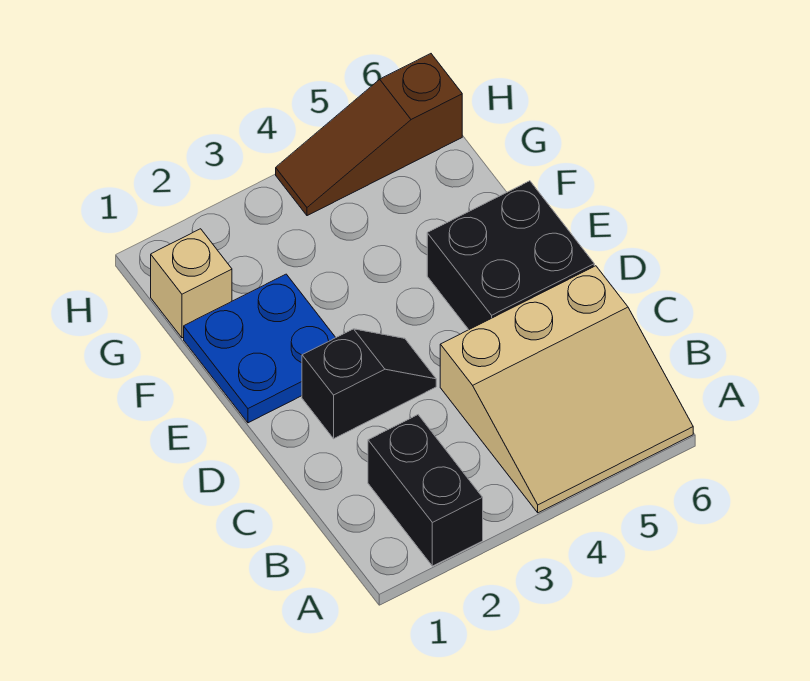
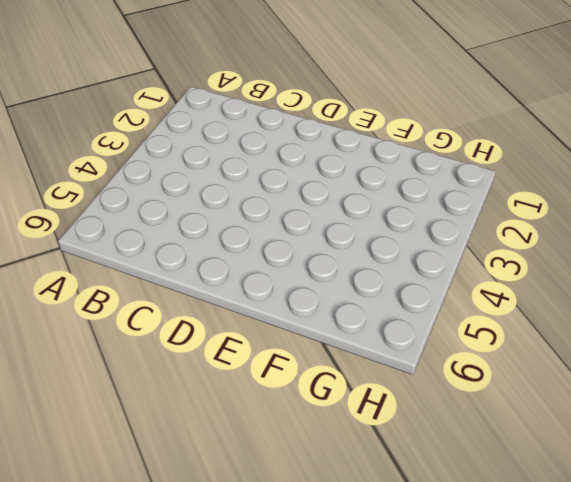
none -> black 1x2 brick [368,415,483,566]
none -> tan 3x3 slope [440,266,693,513]

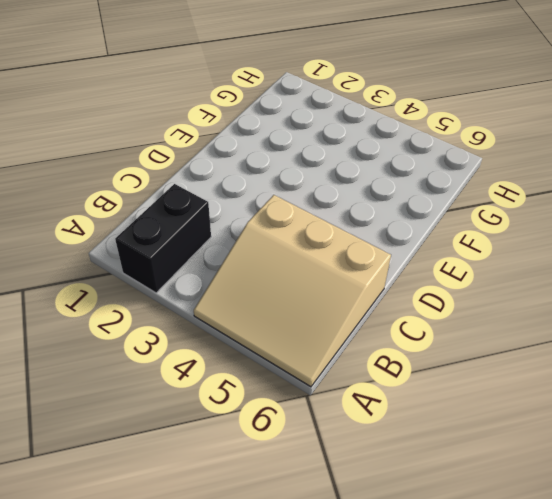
none -> black 1x2 slope [302,329,436,439]
none -> black 2x2 brick [427,181,594,329]

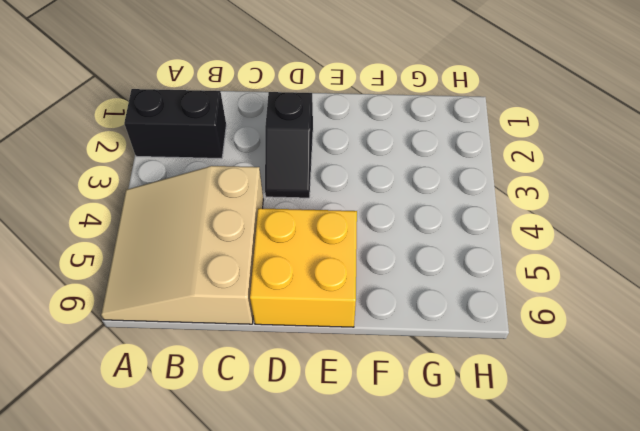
yellow 2x2 brick [250,208,357,327] -> black 2x2 brick [427,181,594,329]
none -> blue 2x2 plate [184,274,336,423]
none -> tan 1x1 brick [151,229,232,338]

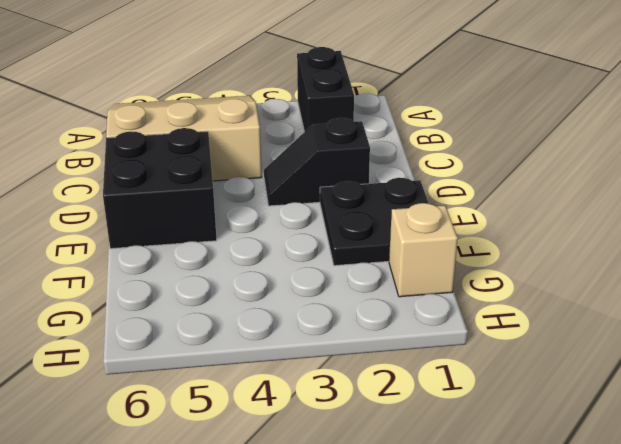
black 2x2 plate [320,178,428,266] -> blue 2x2 plate [184,274,336,423]
none -> brown 1x3 slope [276,54,462,216]

